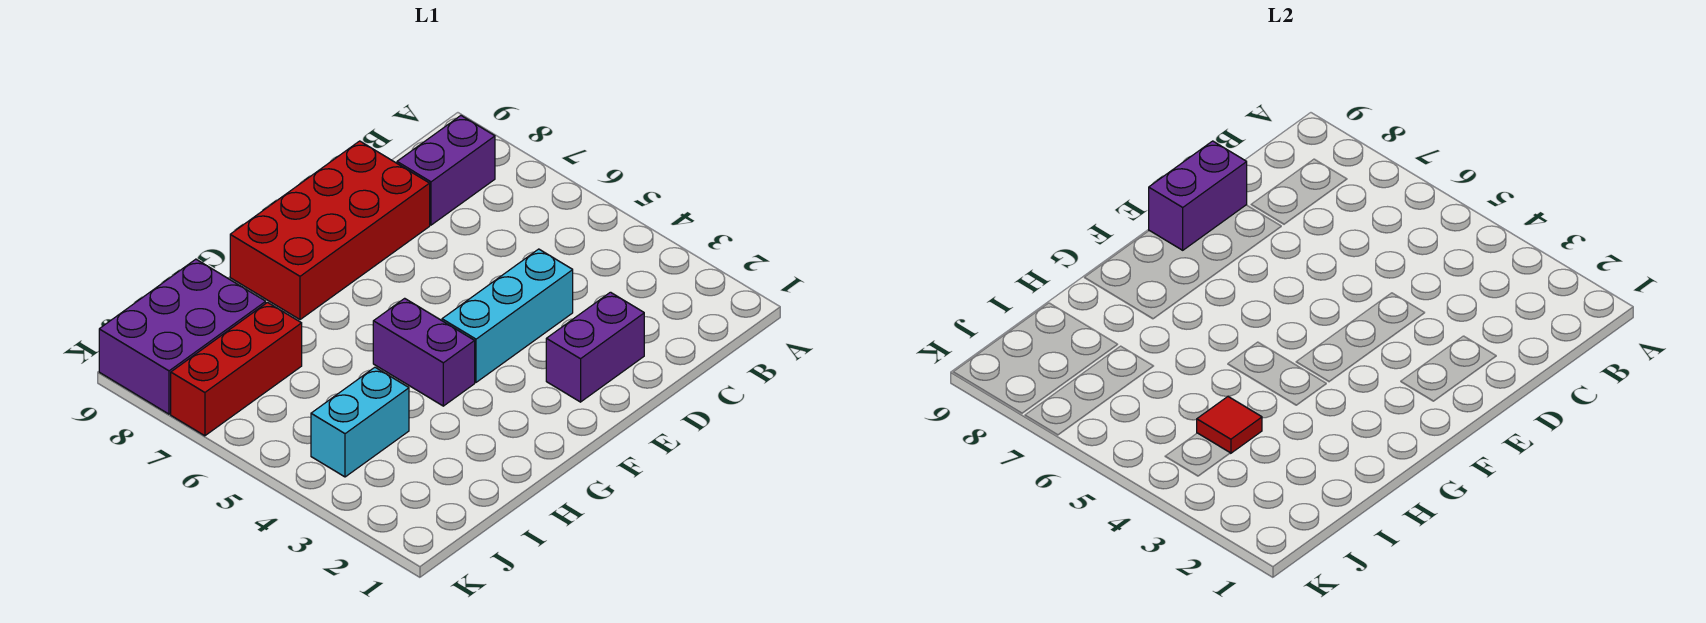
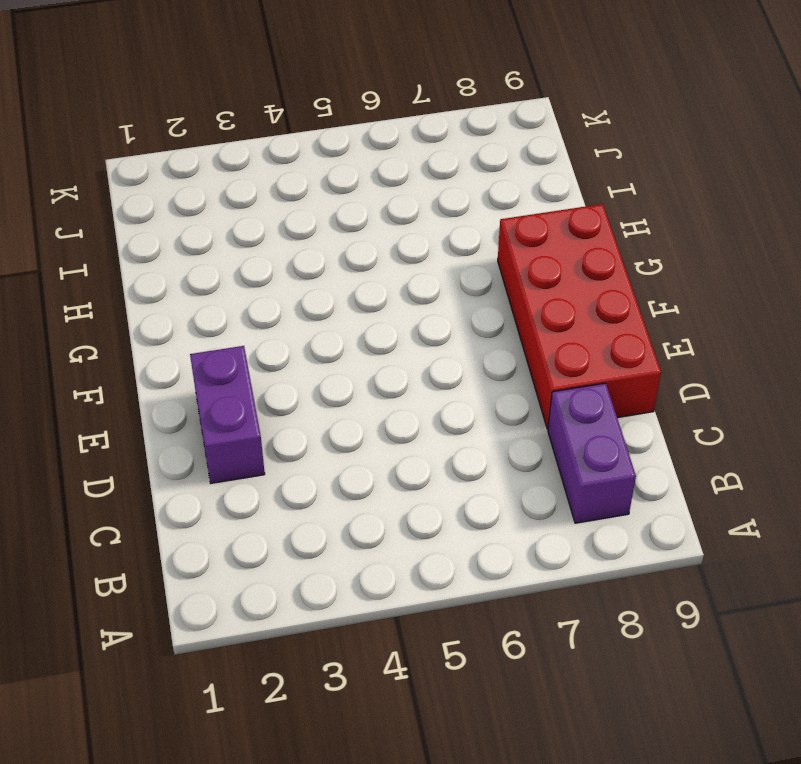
none -> cyan 1x3 brick [442,249,573,382]
none -> purple 1x2 brick [373,298,475,406]

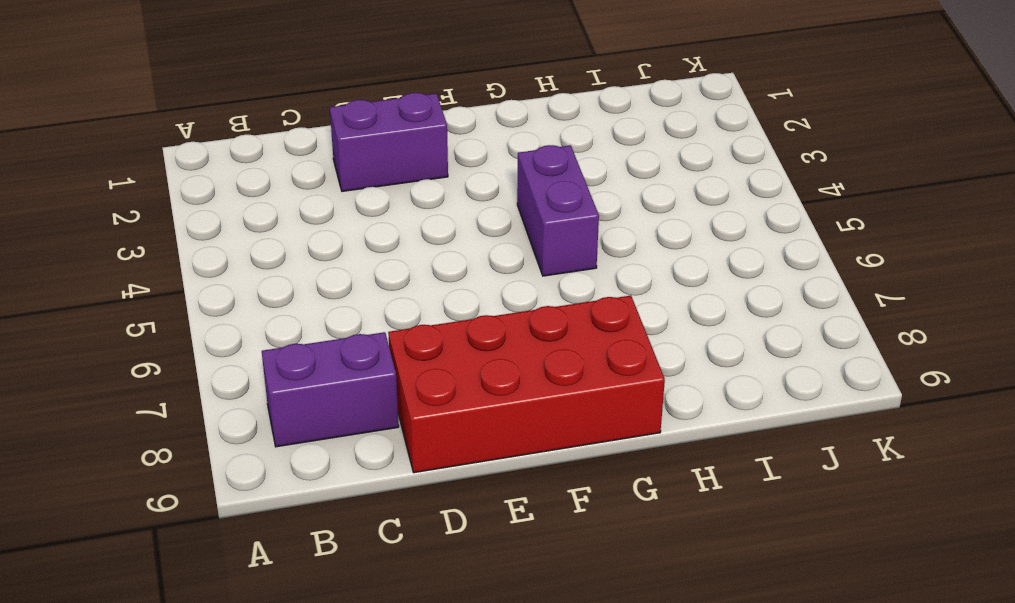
none -> cyan 1x3 brick [442,249,573,382]
none -> cyan 1x2 brick [311,367,409,477]

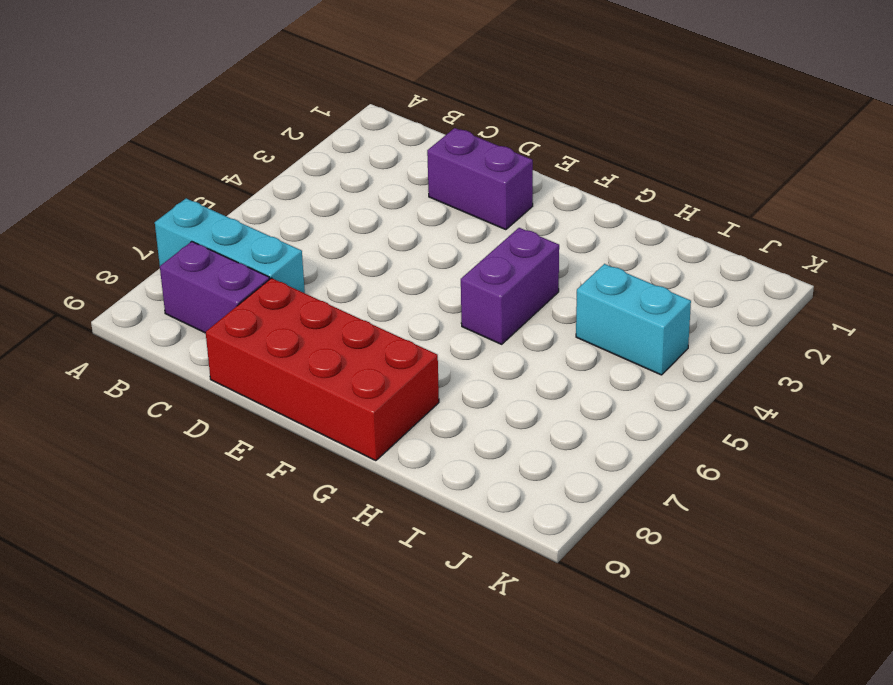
cyan 1x3 brick [155,198,305,293] -> cyan 1x3 brick moved to [442,249,573,382]
none -> red 1x3 brick [171,303,302,436]
none -> purple 2x3 brick [99,259,266,414]

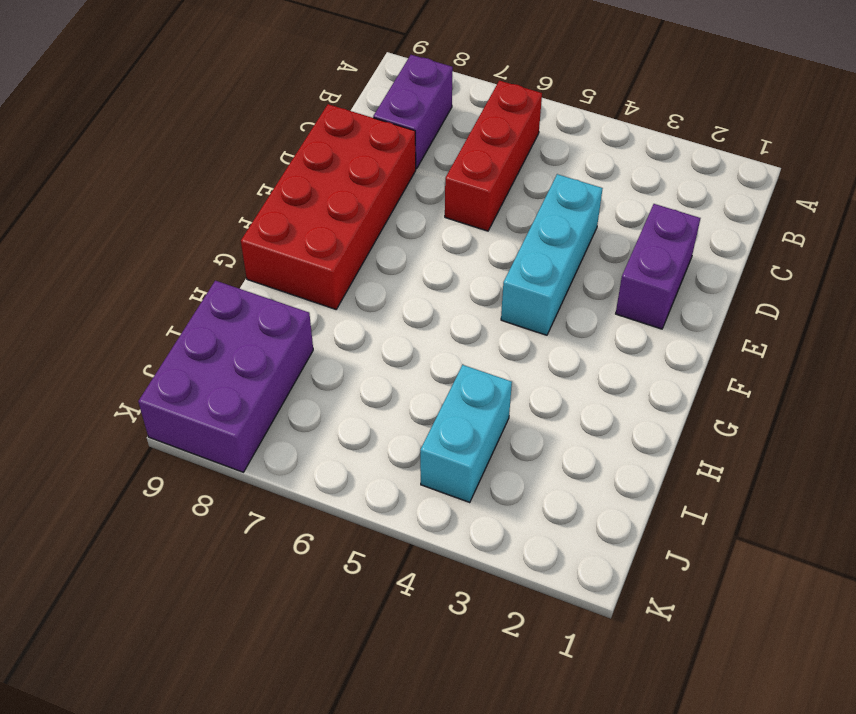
red 1x3 brick [445,81,542,231] -> red 1x3 brick moved to [171,303,302,436]
none -> purple 1x2 brick [373,298,475,406]
none -> purple 1x2 brick [1149,141,1247,250]

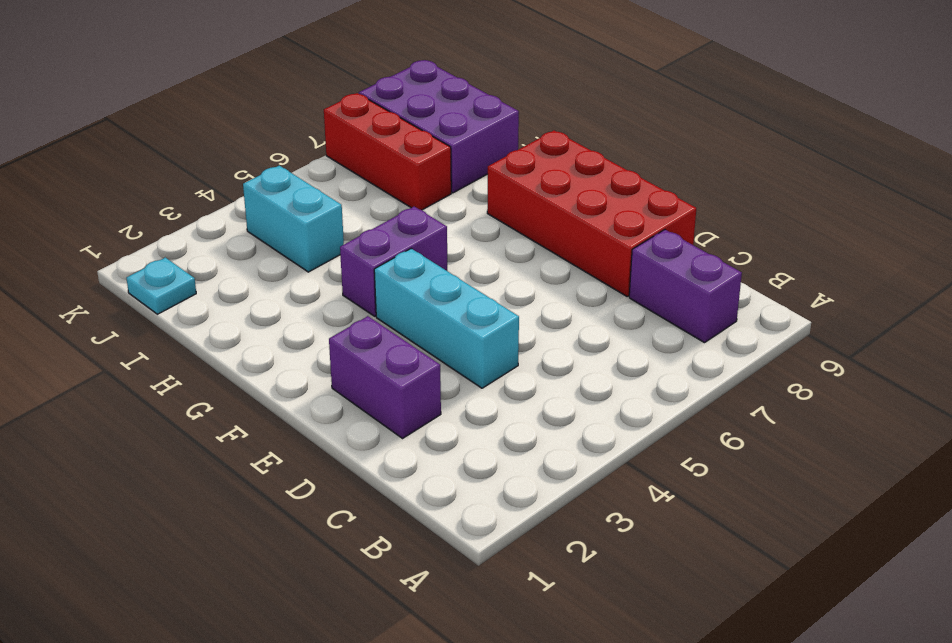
cyan 1x1 plate [126,257,196,314] -> none
none -> purple 1x2 brick [1149,141,1247,250]
none -> red 1x1 tile [1197,397,1262,453]

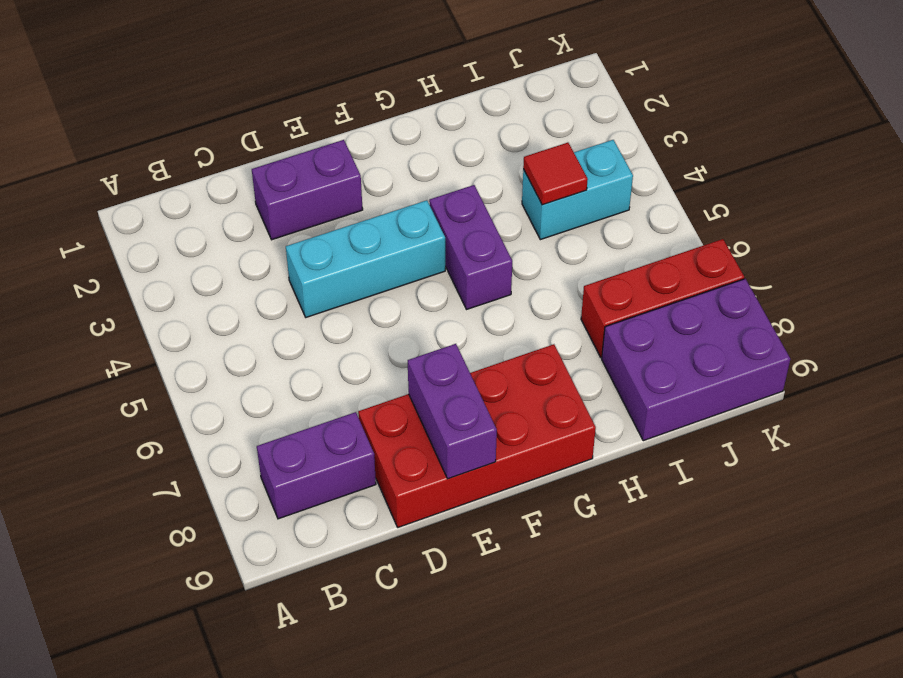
purple 1x2 brick [408,344,497,479] -> purple 1x2 brick turned to [1149,141,1247,250]

